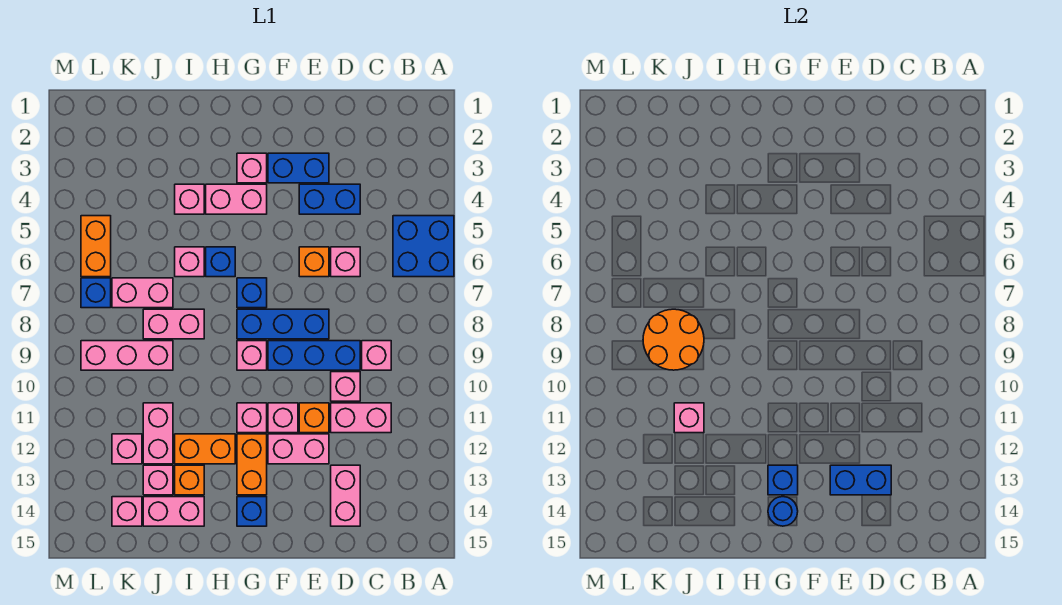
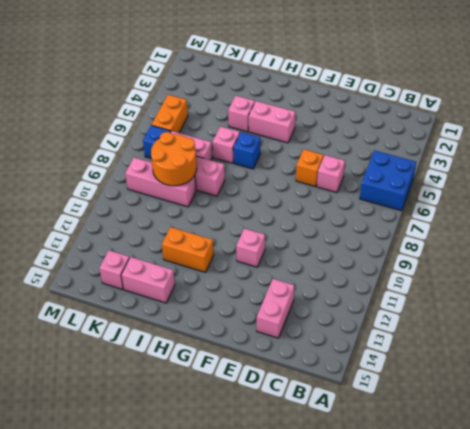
none -> pink 1x1 brick [362,341,391,370]
none -> pink 1x2 brick [331,403,391,433]
none -> blue 1x2 brick [299,184,360,214]
none -> blue 1x3 brick [268,341,360,370]

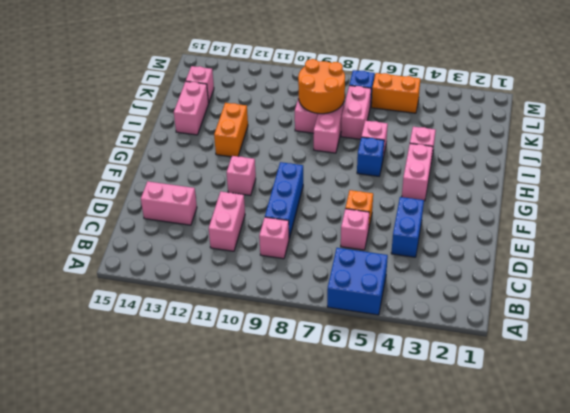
none -> pink 1x1 brick [331,372,360,401]
none -> blue 1x2 brick [268,153,329,183]
none -> blue 1x3 brick [237,309,329,339]
none -> orange 1x1 brick [299,403,329,433]

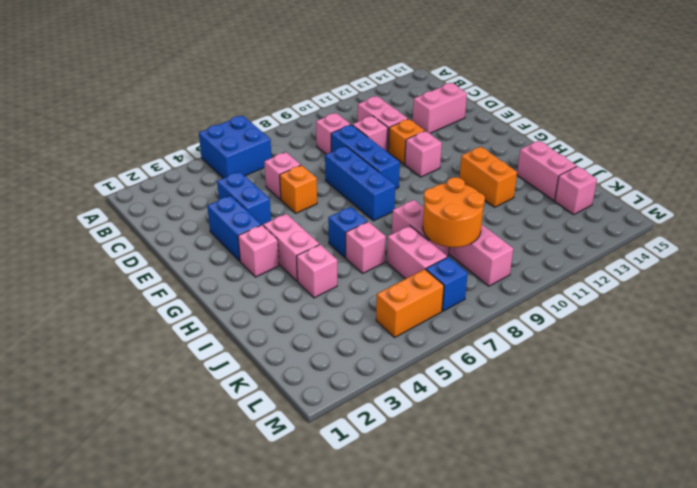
none -> pink 1x2 brick [268,434,329,464]
none -> blue 1x1 brick [237,278,267,308]
none -> pink 1x1 brick [237,341,267,370]
none -> pink 1x1 brick [237,403,267,433]

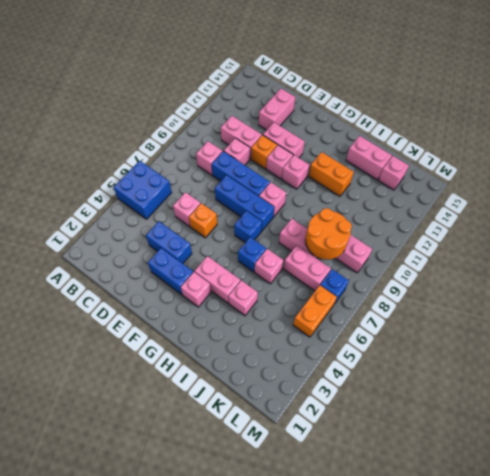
none -> orange 1x2 brick [237,434,267,495]
none -> blue 1x1 brick [237,497,267,526]
none -> orange 1x1 brick [175,465,204,495]
none -> pink 1x2 brick [143,403,173,464]

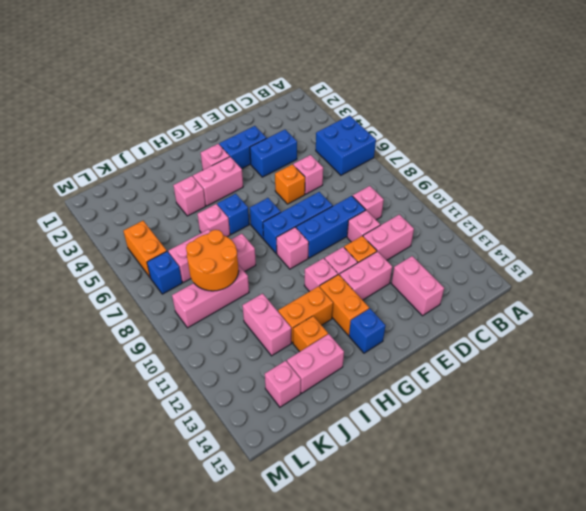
none -> pink 1x1 brick [143,465,173,495]
none -> pink 1x1 brick [112,434,142,464]
none -> blue 1x2 brick [830,465,891,495]
none -> blue 1x1 brick [768,465,798,495]

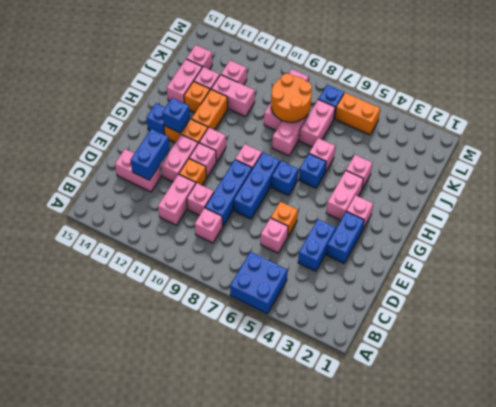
none -> blue 1x1 round brick [768,497,798,526]
none -> pink 1x1 brick [674,403,704,433]

